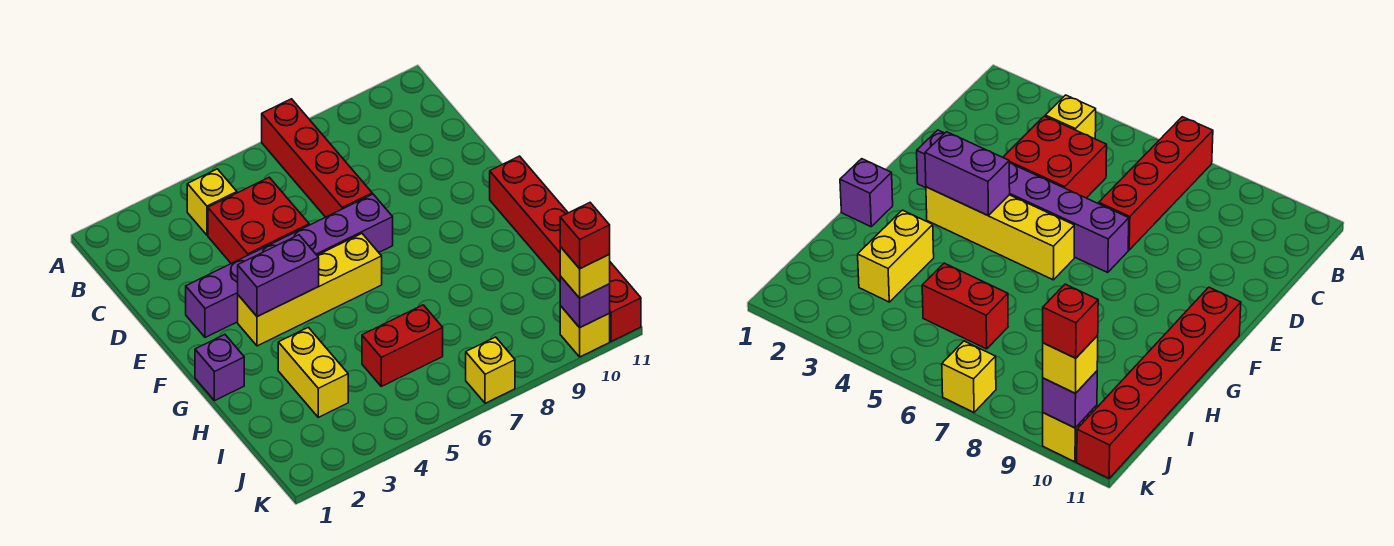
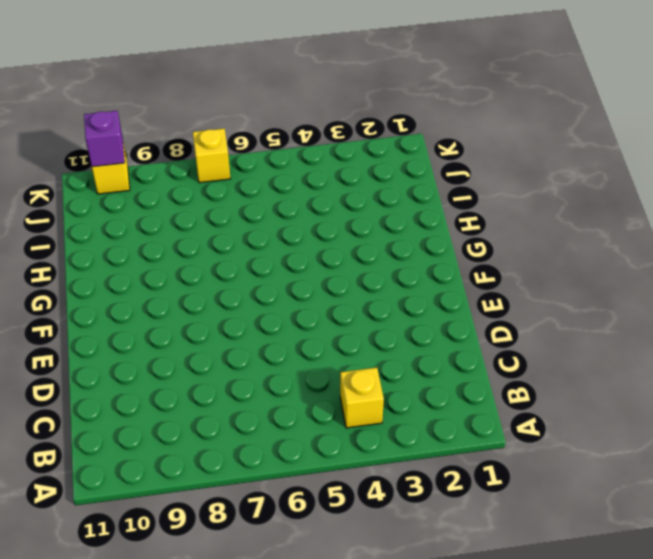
none -> red 1x4 brick [262,99,372,217]
none -> red 2x2 brick [208,177,309,263]
none -> purple 1x6 brick [186,194,393,338]

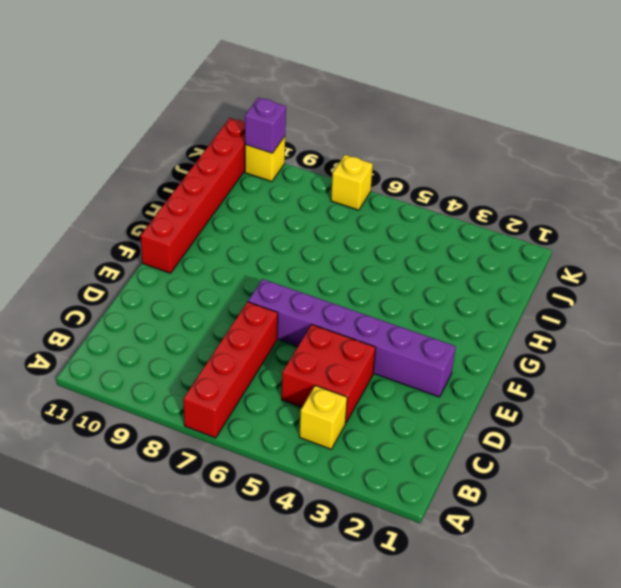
none -> yellow 1x4 brick [238,234,382,346]
none -> purple 1x1 brick [195,335,244,401]
none -> yellow 1x2 brick [278,327,348,417]

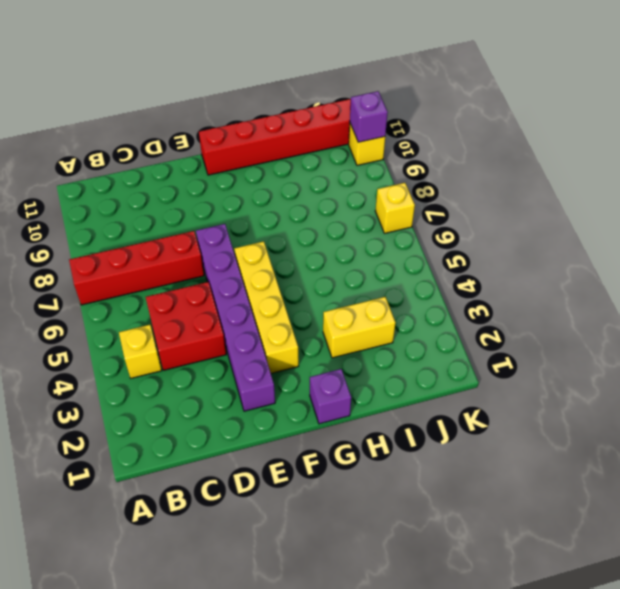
none -> red 1x2 brick [362,305,443,386]
none -> purple 1x2 brick [238,235,319,317]
none -> yellow 1x1 brick [560,247,610,298]

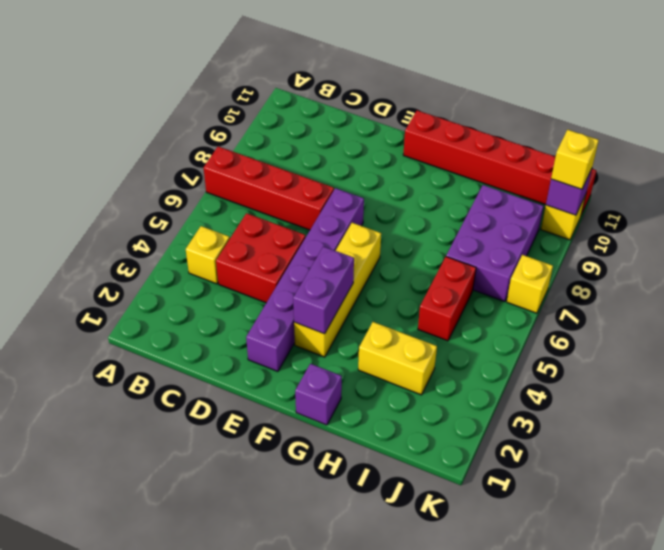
purple 2x3 brick [446,185,543,302] -> none
none -> red 1x1 brick [560,203,610,269]

